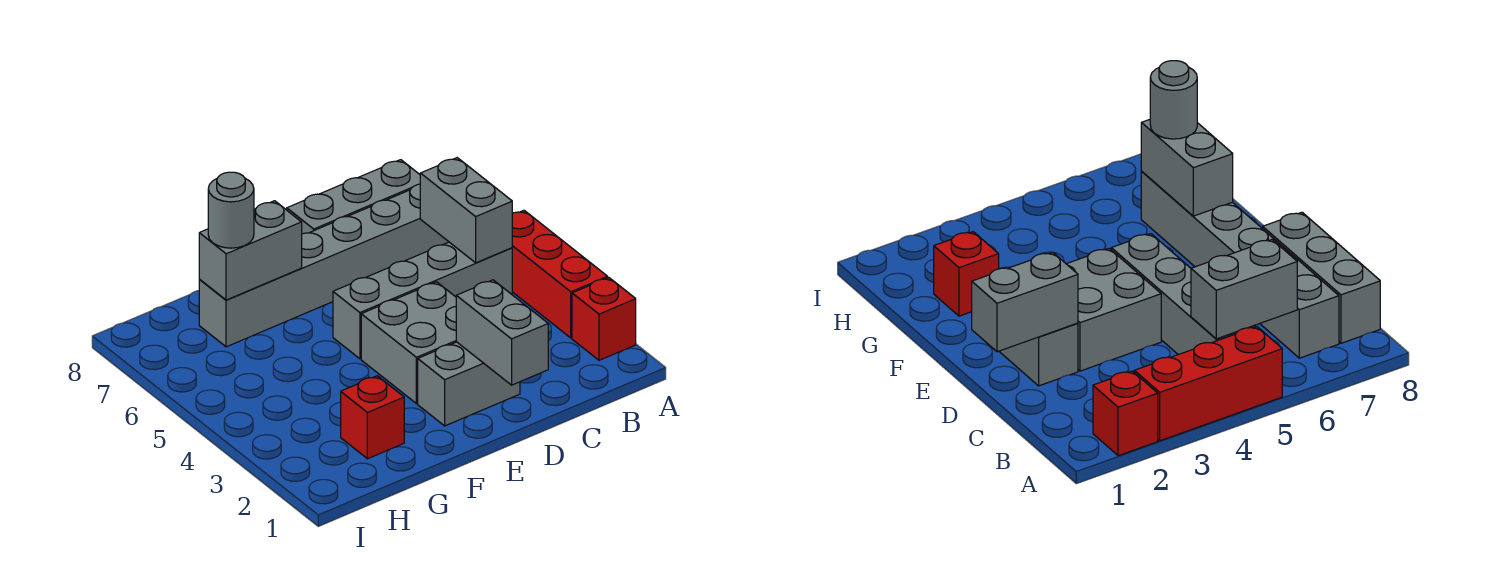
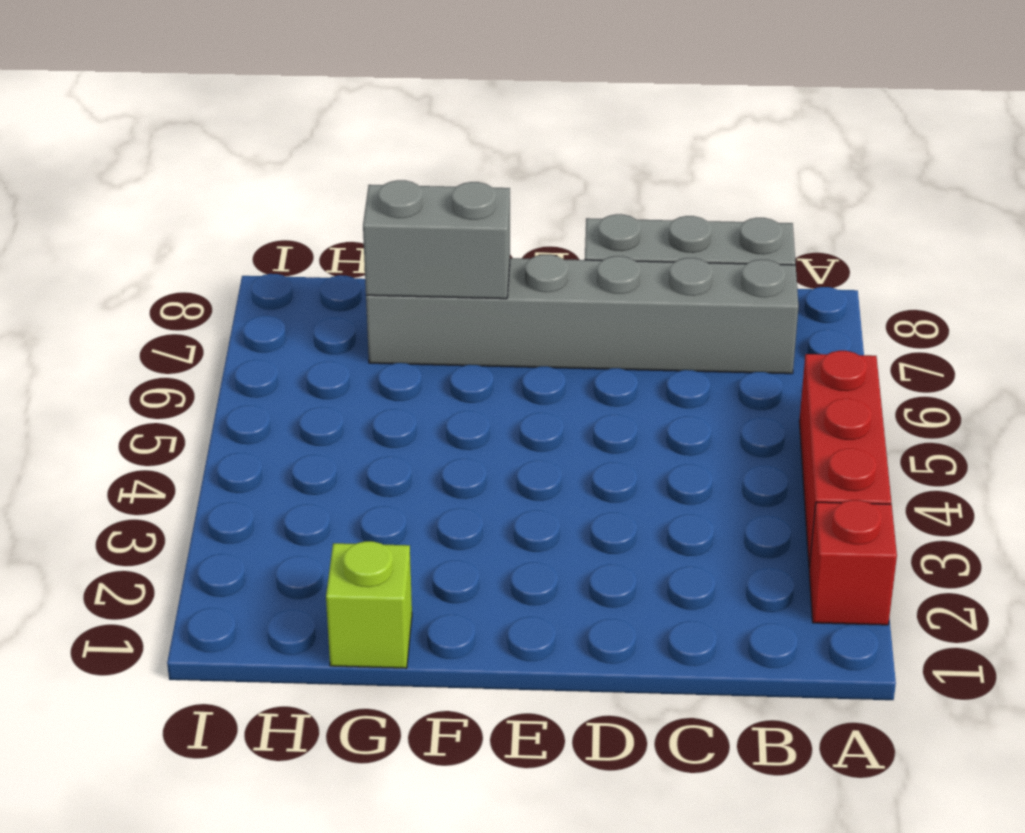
lime 1x1 brick [326,541,412,668] -> none
none -> grey 1x4 brick [333,242,512,359]
none -> grey 1x2 brick [418,342,520,426]
none -> grey 2x2 brick [361,282,456,404]

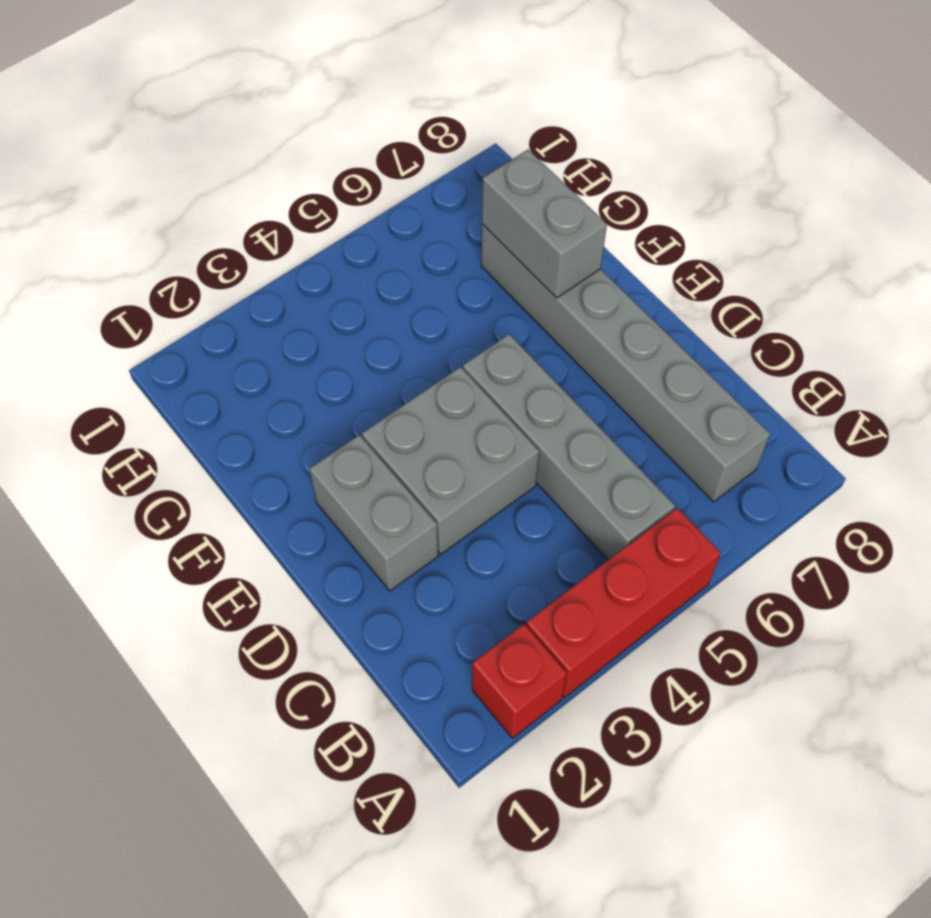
none -> grey 1x3 brick [287,160,420,234]
none -> red 1x1 brick [341,376,404,459]
none -> grey 1x2 brick [420,158,512,263]

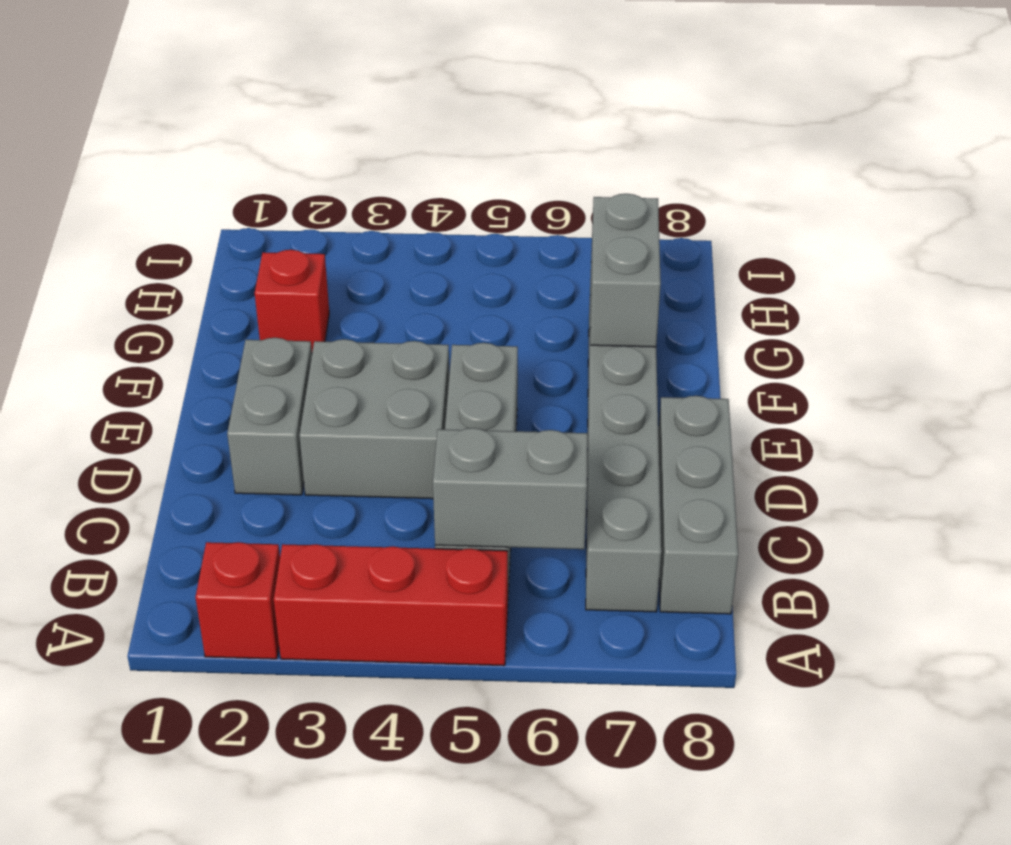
none -> grey 1x2 brick [456,280,548,385]
none -> grey 1x1 round brick [208,172,254,248]

